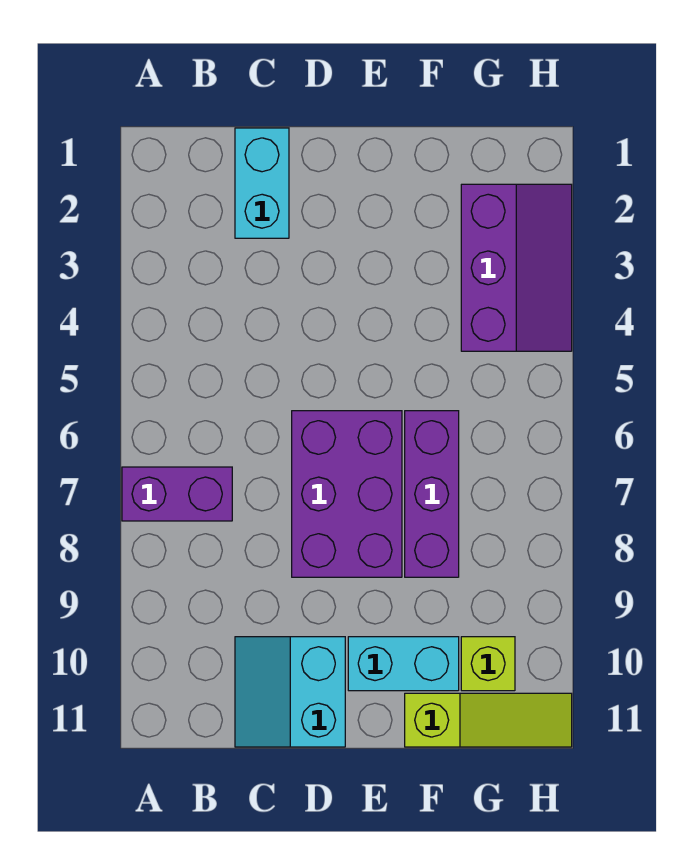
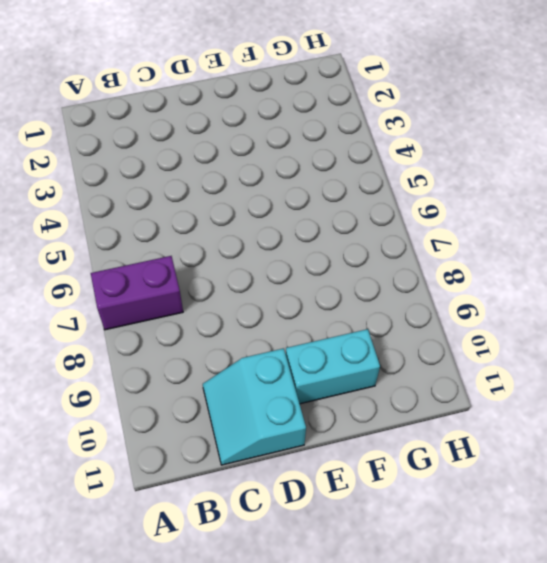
none -> cyan 1x2 brick [235,128,289,238]
none -> purple 2x3 brick [292,411,402,577]

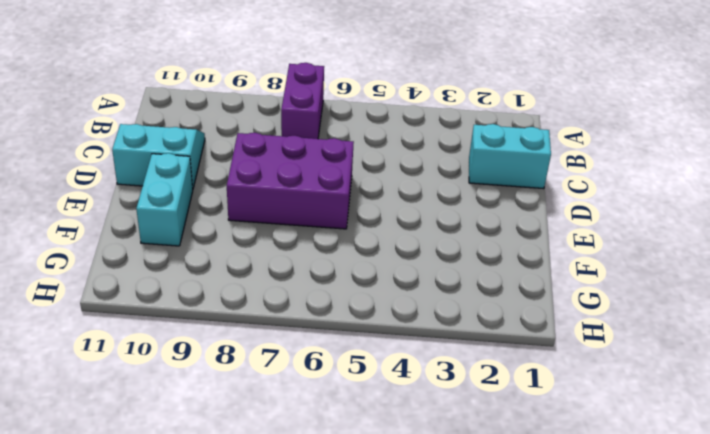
none -> purple 1x3 brick [405,411,459,577]
none -> lime 1x3 slope [405,693,572,747]

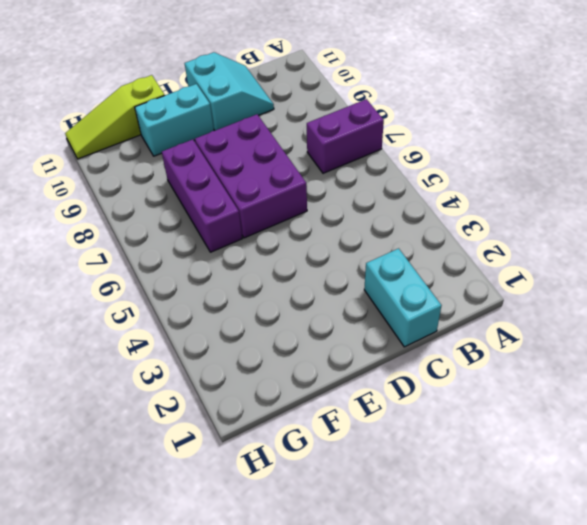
none -> purple 2x3 slope [461,184,572,351]
none -> lime 1x1 brick [461,637,515,691]

